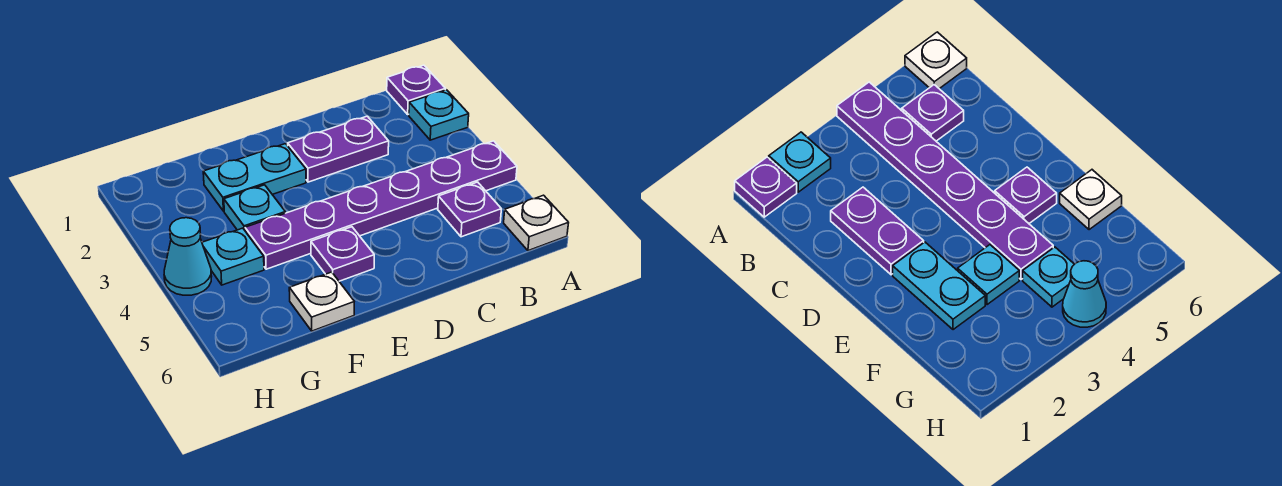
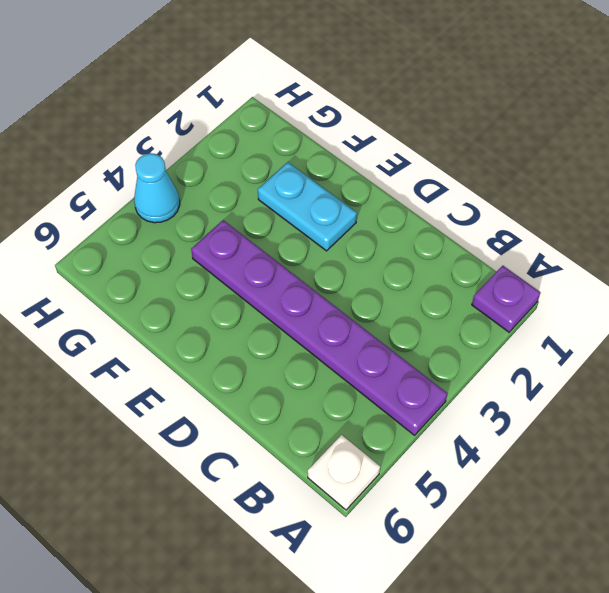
none -> cyan 1x1 plate [409,90,469,140]
none -> purple 1x1 plate [438,182,501,237]
none -> purple 1x2 plate [288,116,389,182]

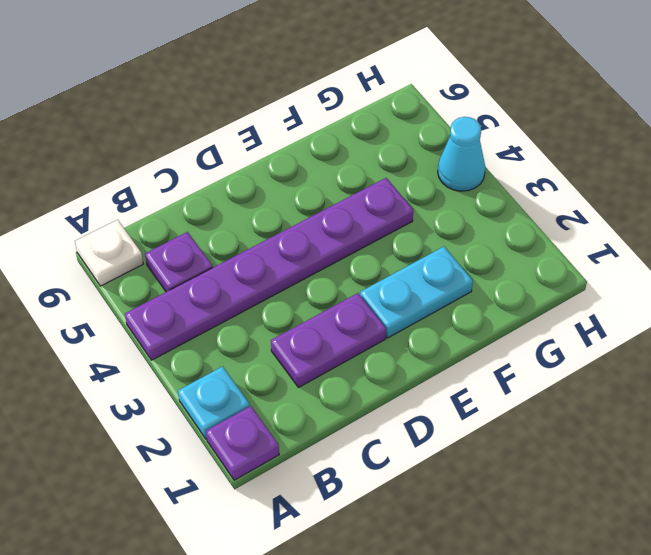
none -> purple 1x1 plate [311,227,374,281]
none -> cyan 1x1 plate [224,185,285,230]
none -> white 1x1 plate [289,272,354,331]

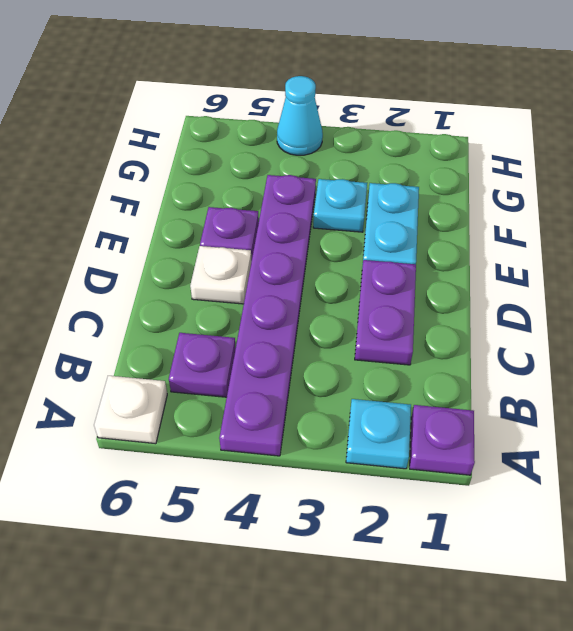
white 1x1 plate [190,246,252,304] -> white 1x1 plate moved to [289,272,354,331]
none -> cyan 1x1 plate [202,228,264,285]

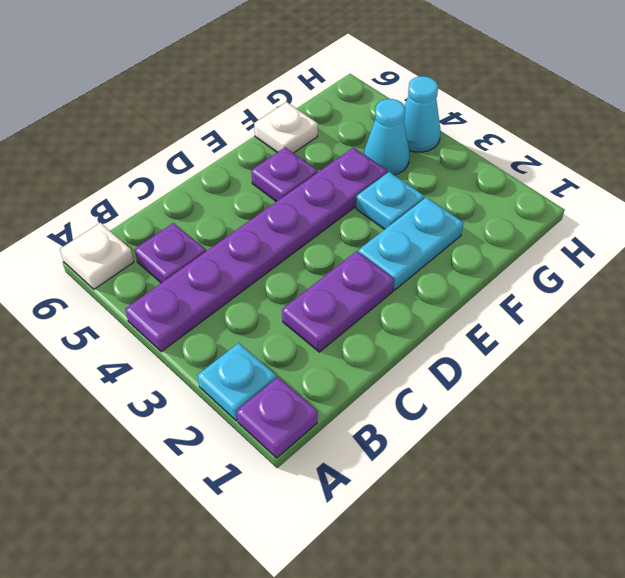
cyan 1x1 cone [364,99,410,175] -> cyan 1x1 plate [202,228,264,285]

